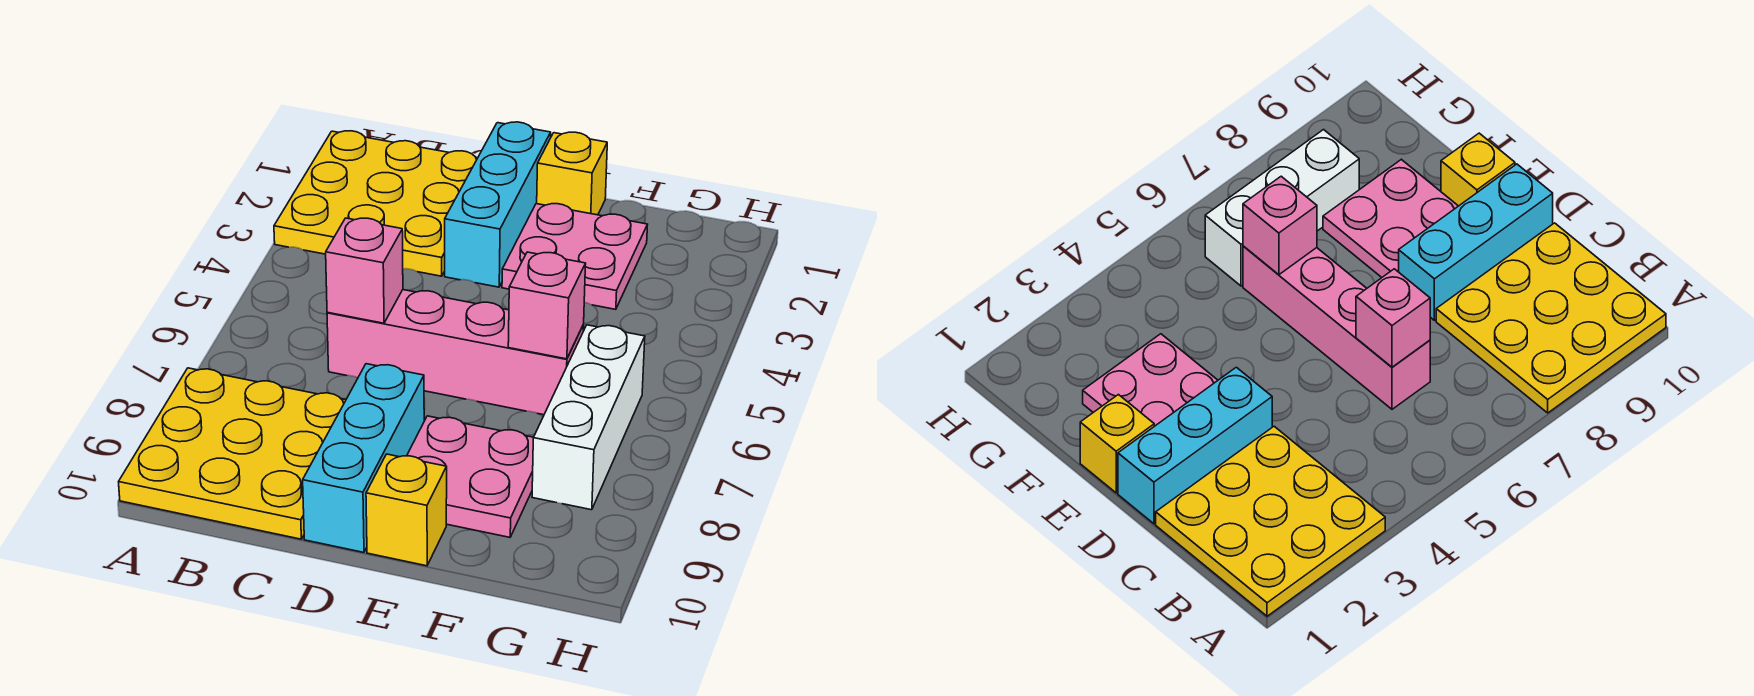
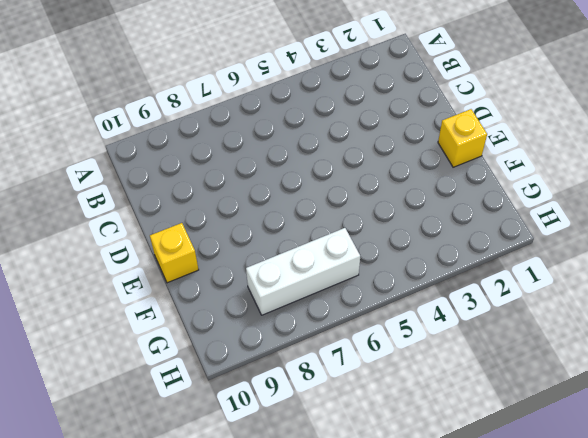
none -> yellow 3x3 plate [274,131,477,276]
none -> yellow 3x3 plate [119,368,346,539]
none -> pink 1x4 brick [327,290,584,415]

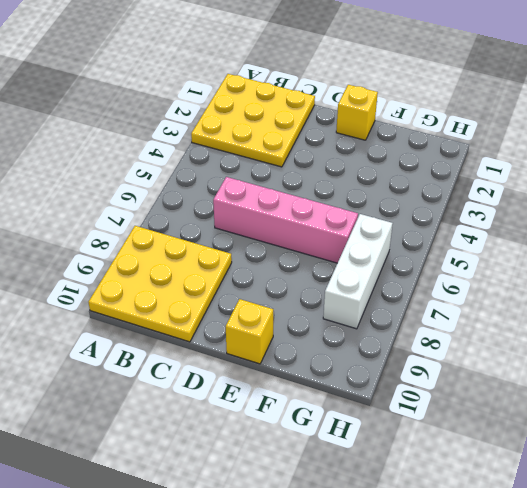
none -> cyan 1x3 brick [445,122,551,287]
none -> cyan 1x3 brick [303,364,424,552]
none -> pink 2x2 plate [502,204,648,309]

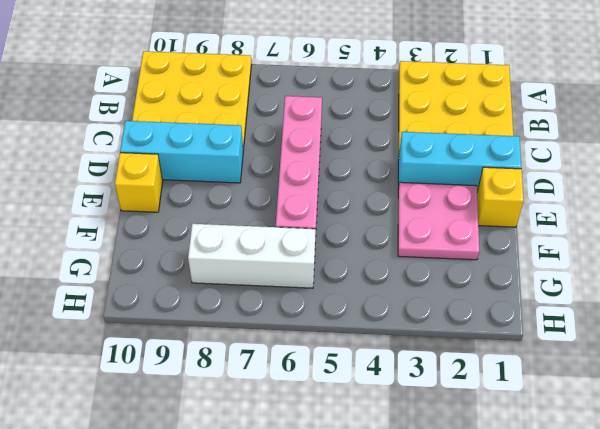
none -> pink 2x2 plate [407,416,533,537]
none -> pink 1x1 brick [326,218,403,323]
none -> pink 1x1 brick [508,252,586,359]

